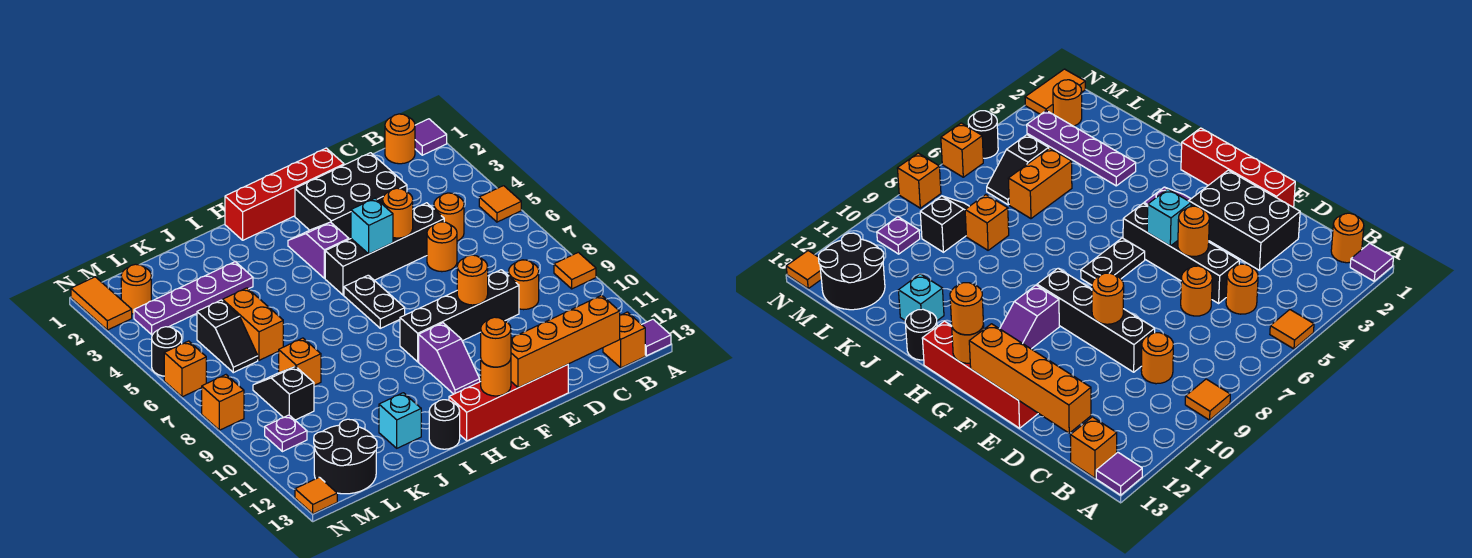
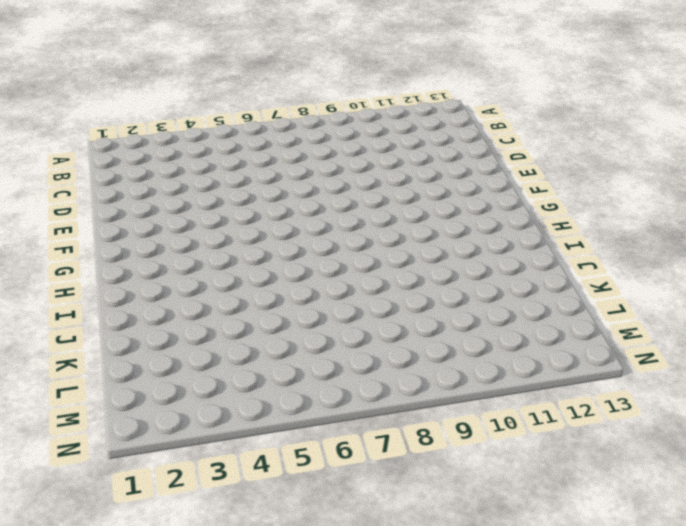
none -> purple 1x1 tile [415,119,447,155]
none -> orange 1x1 tile [479,186,521,222]
none -> orange 1x1 tile [554,252,596,289]
none -> purple 1x1 tile [642,319,671,356]

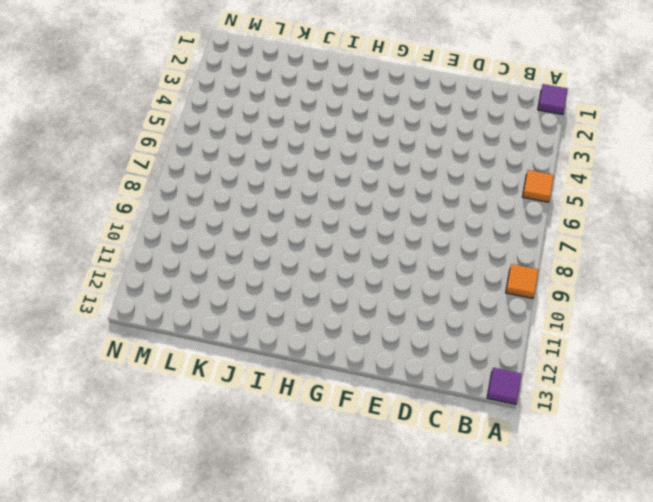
none -> orange 1x1 round brick [385,114,415,164]
none -> orange 1x1 brick [603,312,645,368]
none -> orange 1x1 round brick [434,193,464,241]
none -> orange 1x1 round brick [509,260,539,310]

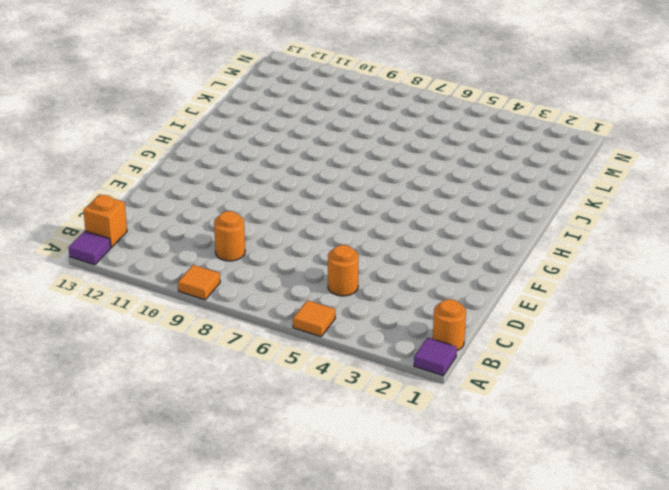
none -> black 2x3 brick [295,153,407,239]
none -> black 1x4 brick [325,203,444,295]
none -> orange 1x1 round brick [427,222,457,272]
none -> black 1x4 brick [400,270,519,362]

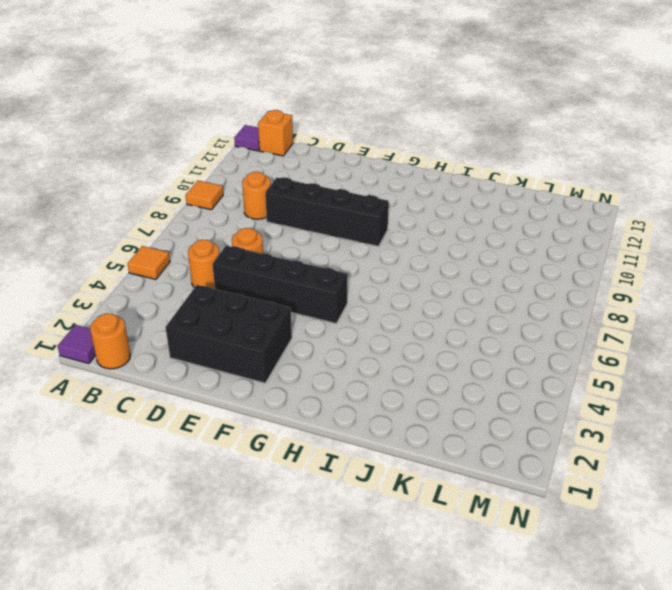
none -> red 1x4 brick [225,148,344,240]
none -> red 1x4 brick [449,365,568,441]
none -> purple 1x2 slope [288,222,349,278]
none -> black 1x2 plate [344,275,405,328]

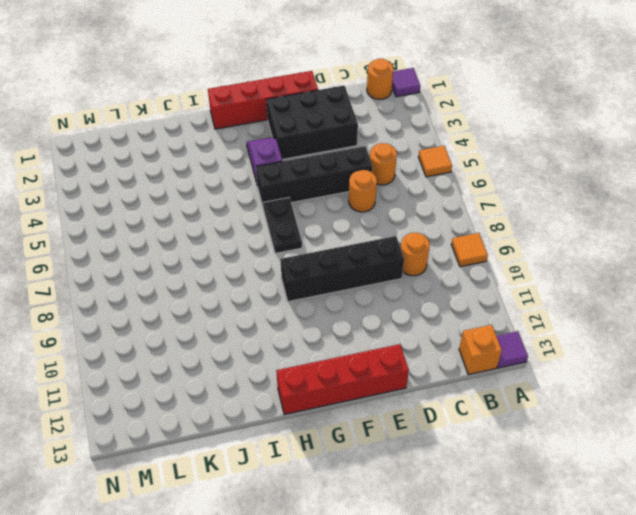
none -> purple 1x2 slope [419,323,480,394]
none -> black 1x1 round brick [429,400,460,449]
none -> purple 1x4 plate [134,262,253,335]
none -> cyan 1x1 brick [379,393,421,448]

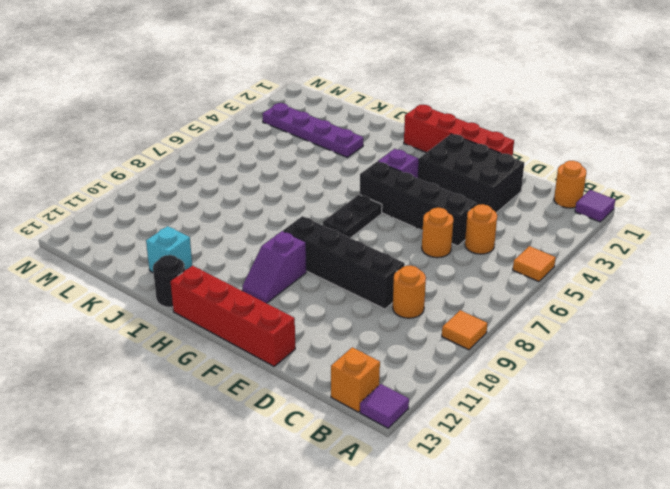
none -> orange 1x2 brick [223,288,283,360]
none -> orange 1x1 brick [279,338,321,385]
none -> black 1x2 slope [197,300,258,373]
none -> black 1x2 slope [253,367,314,420]

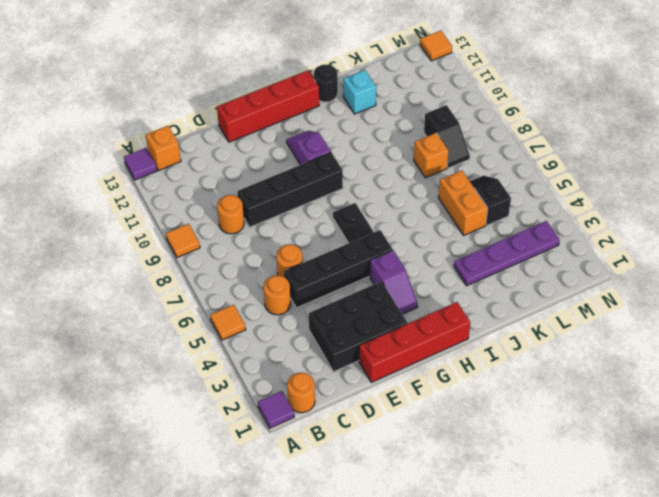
none -> black 2x2 round brick [314,419,377,494]
none -> orange 1x1 round brick [121,264,151,314]
none -> purple 1x1 plate [265,415,307,452]
none -> orange 1x2 tile [71,277,132,330]

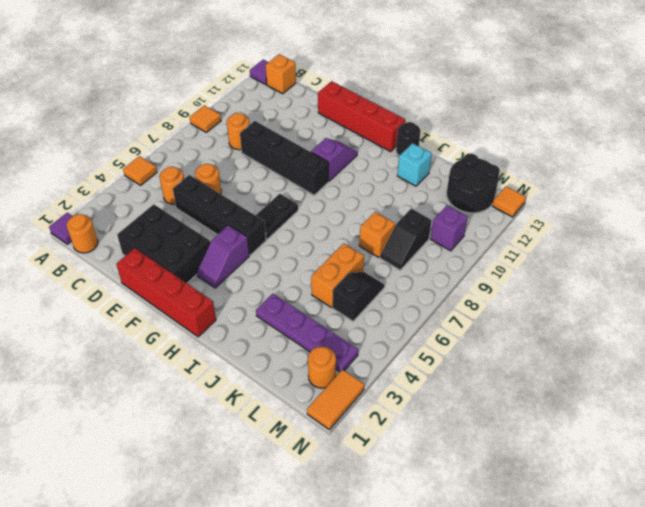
purple 1x1 brick [431,205,468,251] -> purple 1x1 plate [265,415,307,452]
none -> black 1x1 round brick [152,327,182,376]
none -> orange 1x1 brick [164,341,206,397]
none -> orange 1x1 brick [202,375,244,430]
none -> orange 1x4 brick [511,295,620,388]

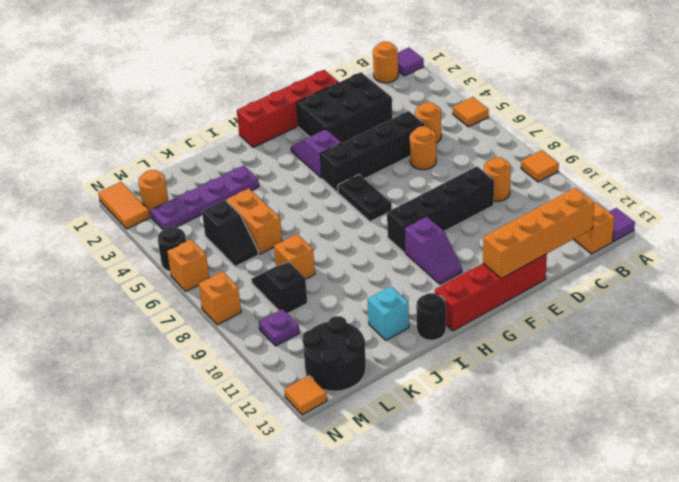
none -> orange 1x1 round brick [383,188,413,238]
none -> orange 1x1 round brick [457,255,488,305]
none -> cyan 1x1 brick [351,198,393,254]
none -> orange 1x1 round brick [481,359,511,396]

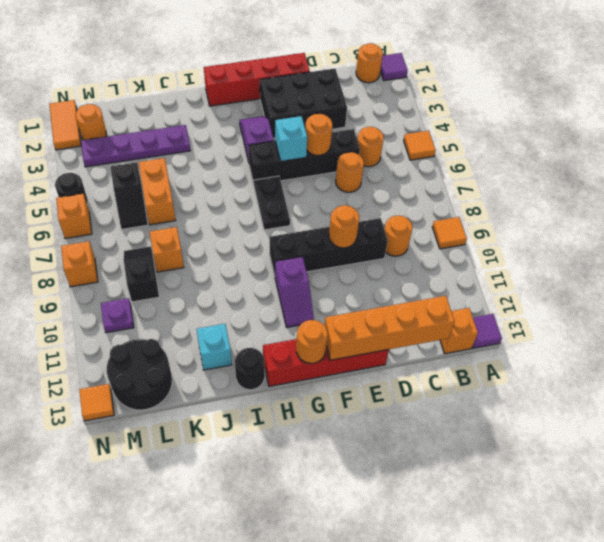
none -> orange 1x1 round brick [481,317,511,367]

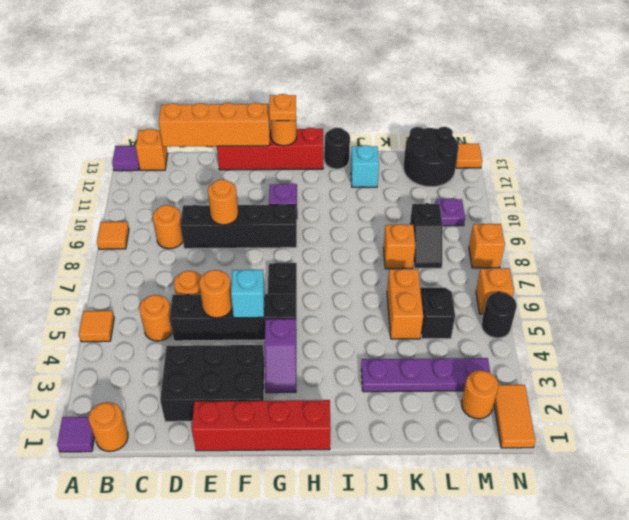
orange 1x1 plate [269,94,296,121] -> orange 1x1 round brick [481,317,511,367]

